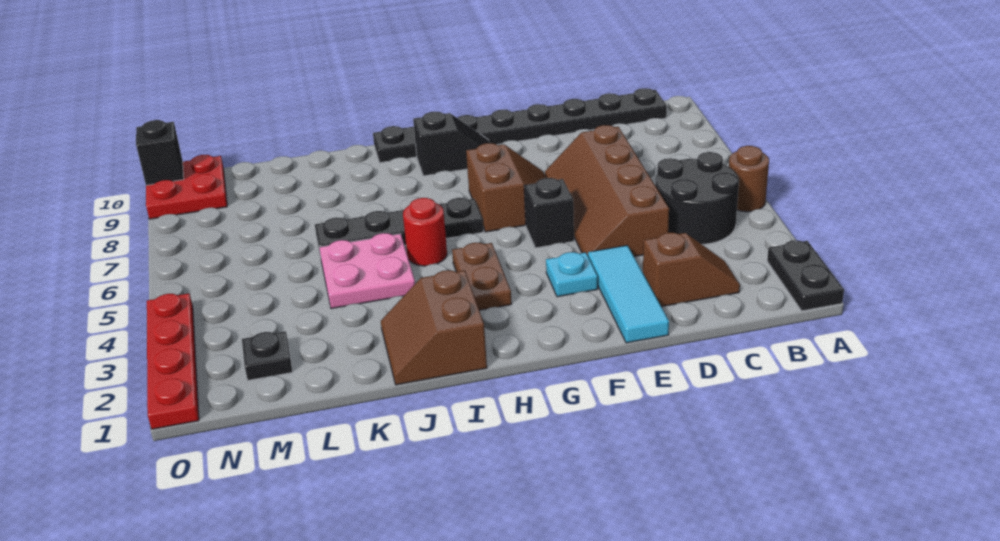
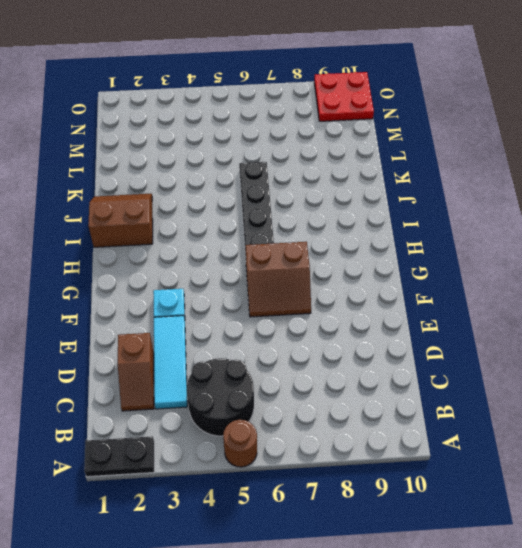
cyan 1x3 tile [154,316,187,409] -> cyan 1x3 tile turned to [588,245,669,343]
none -> black 1x8 plate [373,88,667,163]
none -> brown 2x4 slope [545,125,669,256]
none -> black 1x1 brick [524,178,574,248]

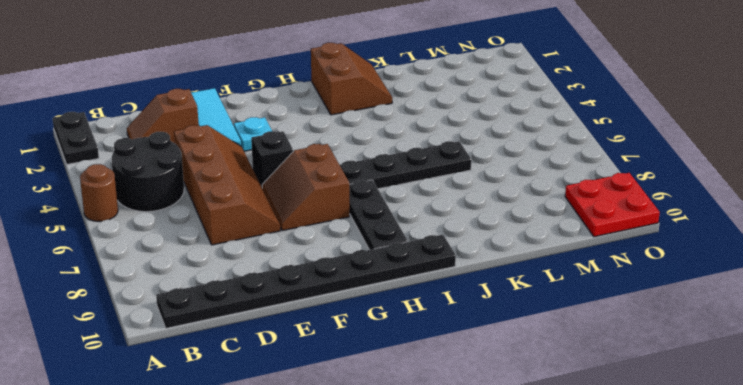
black 1x3 plate [349,180,408,250] -> black 1x2 slope [413,112,490,176]
none -> brown 1x2 plate [452,243,512,310]
none -> red 1x1 round brick [403,198,447,266]
none -> pink 2x2 plate [319,233,415,309]

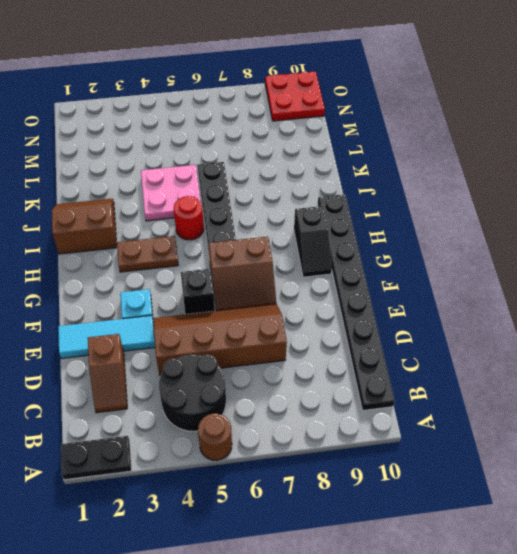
none -> black 1x1 plate [242,331,293,380]
none -> red 1x4 plate [147,294,199,429]
none -> black 1x1 brick [136,120,183,185]

